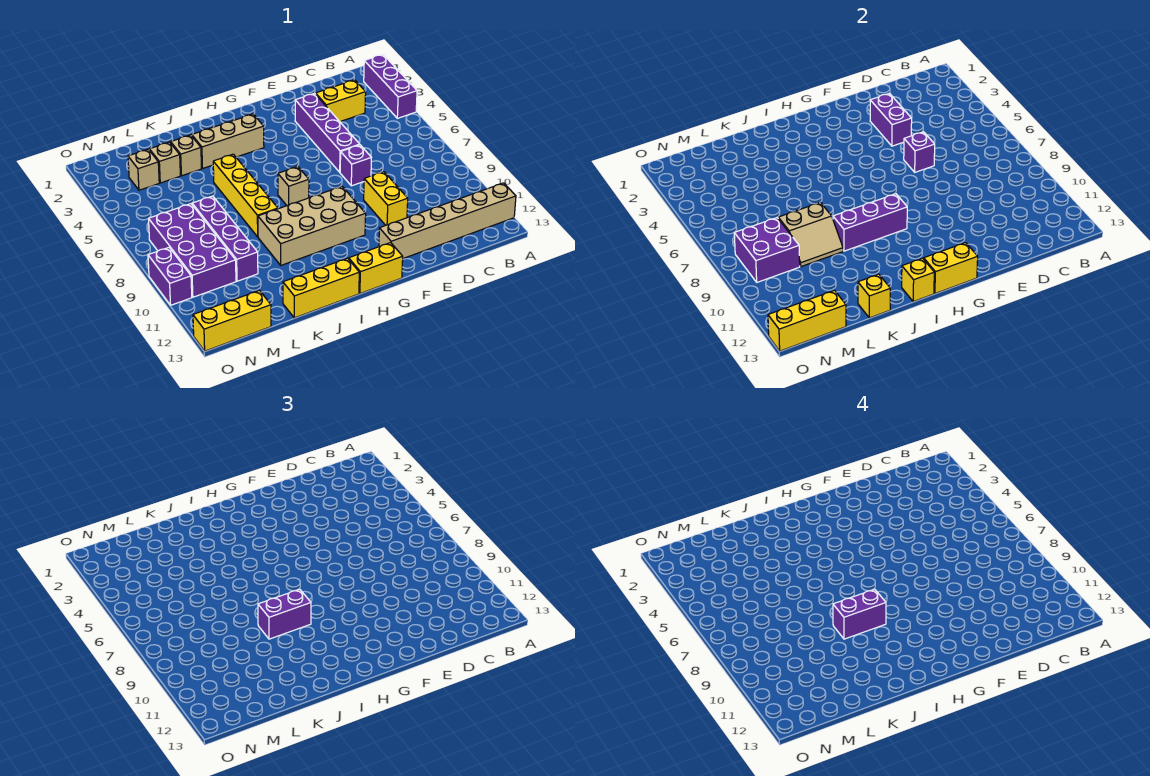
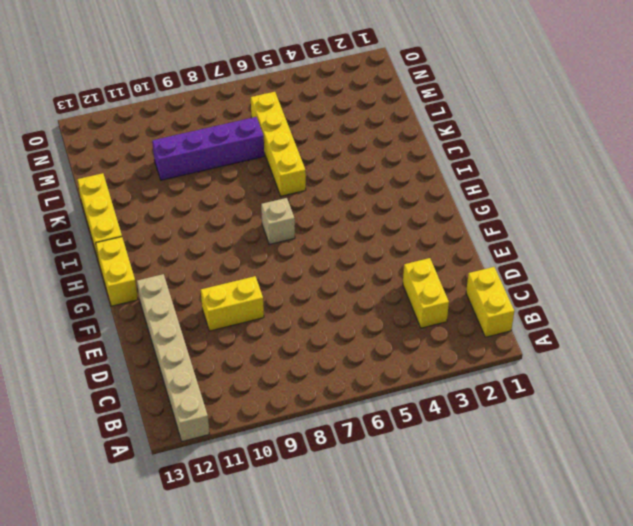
yellow 1x2 brick [466,267,514,337] -> yellow 1x2 brick moved to [924,243,978,294]
yellow 1x4 brick [251,92,306,196] -> yellow 1x4 brick turned to [213,154,278,237]
none -> purple 1x3 brick [364,54,417,118]
none -> purple 1x4 brick [295,93,360,172]
none -> purple 1x1 brick [340,145,371,186]
none -> tan 2x4 brick [258,186,366,265]

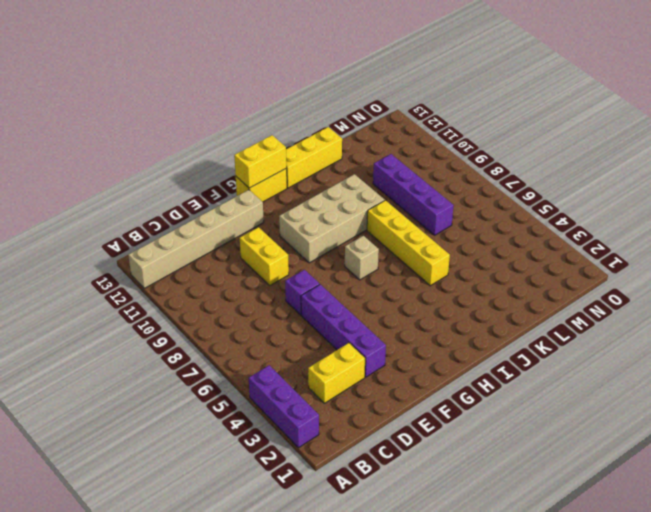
none -> tan 1x3 brick [192,114,264,168]
none -> tan 1x1 brick [171,135,202,176]
none -> tan 1x1 brick [149,142,180,183]
none -> tan 1x1 brick [128,149,159,190]

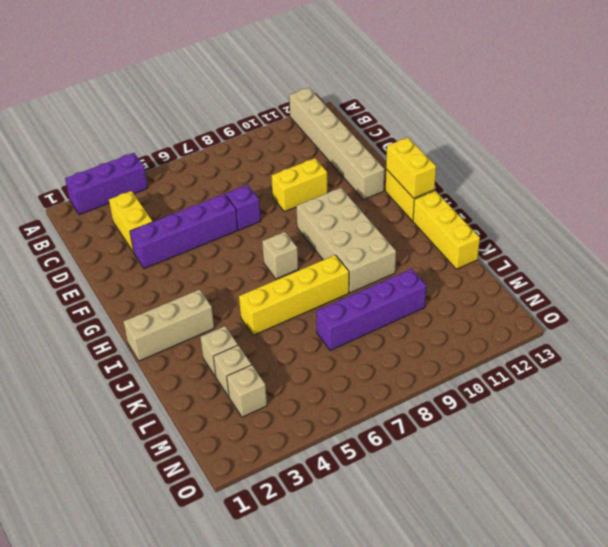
tan 1x3 brick [124,289,214,361] -> tan 1x3 brick turned to [192,114,264,168]
none -> purple 2x4 brick [149,204,236,297]
none -> yellow 1x3 brick [193,290,271,351]
none -> purple 1x2 brick [148,248,192,305]
none -> purple 1x2 brick [870,93,912,146]

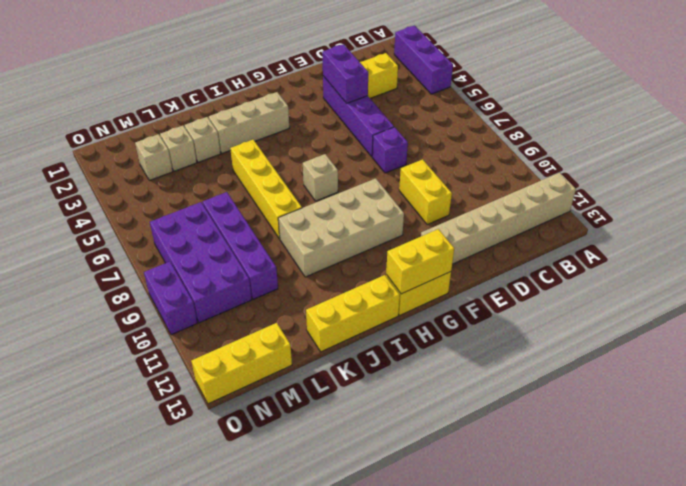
none -> purple 1x1 brick [904,132,935,172]
none -> purple 1x3 brick [833,194,907,251]
none -> yellow 1x1 brick [902,258,934,302]
none -> tan 2x2 slope [778,202,843,267]

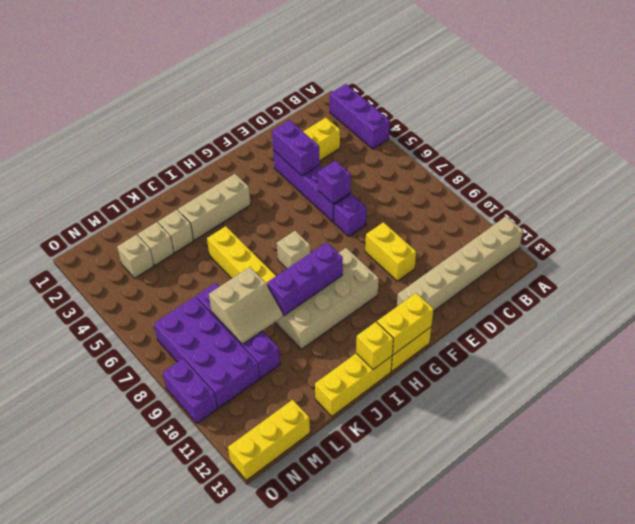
none -> yellow 1x1 brick [858,274,890,318]
none -> purple 2x2 brick [734,218,800,282]
none -> yellow 1x3 brick [768,290,846,351]
none -> purple 1x2 brick [258,589,311,639]

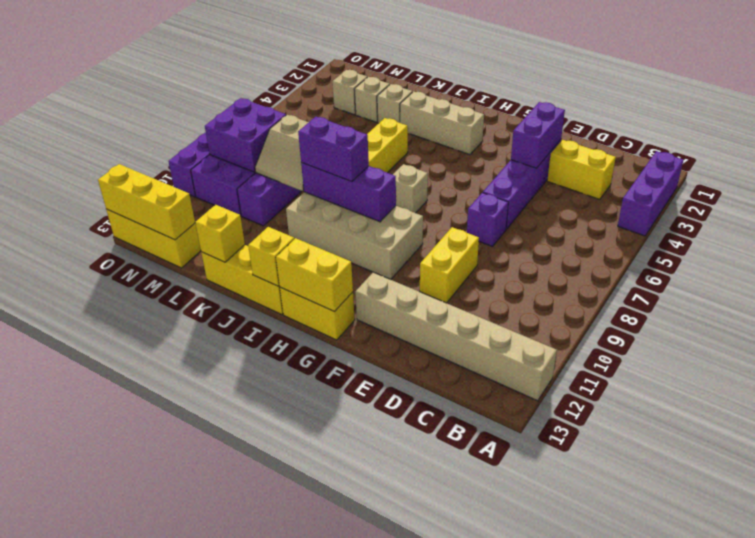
none -> purple 1x1 brick [904,132,935,172]
none -> purple 1x2 brick [833,589,886,639]

